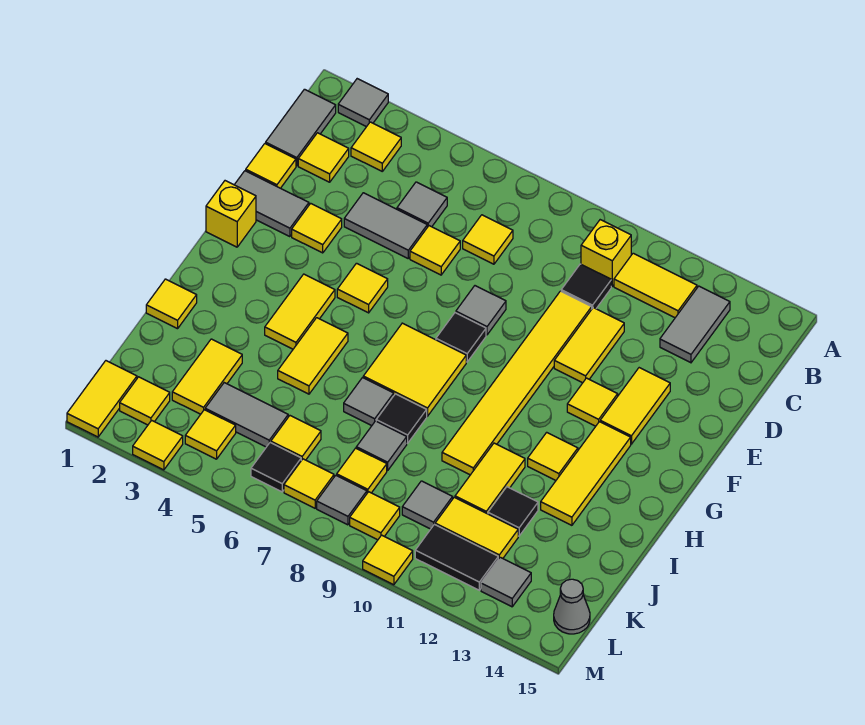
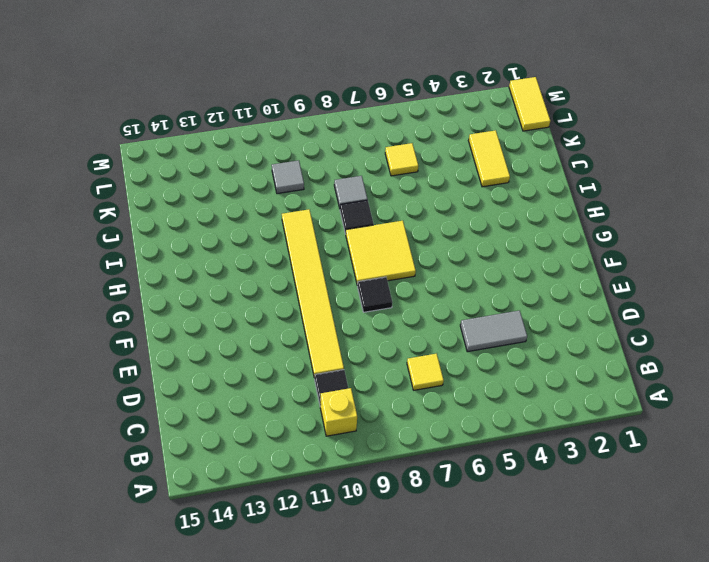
none -> grey 1x1 tile [338,79,388,127]
none -> grey 1x2 tile [266,89,336,166]
none -> yellow 1x1 tile [351,122,401,171]
none -> yellow 1x2 tile [614,253,697,318]

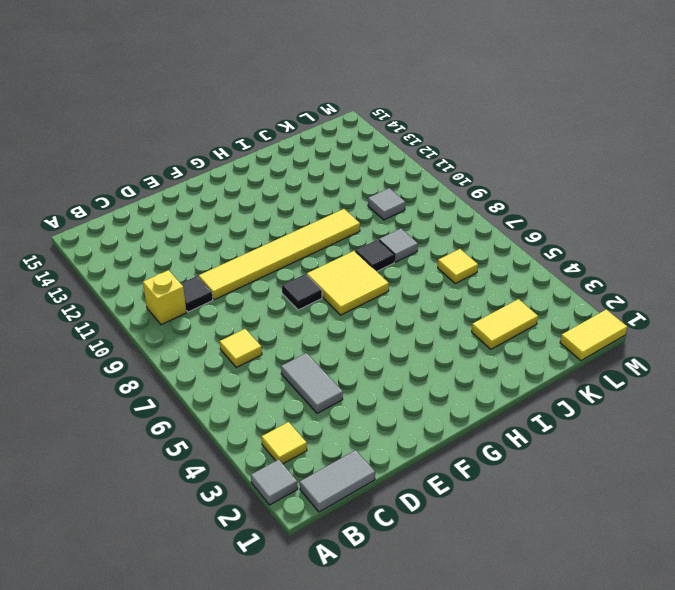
none -> yellow 1x2 tile [614,253,697,318]
none -> grey 1x2 tile [660,286,730,363]
none -> yellow 1x1 tile [298,133,349,182]
none -> grey 1x1 tile [397,182,447,227]

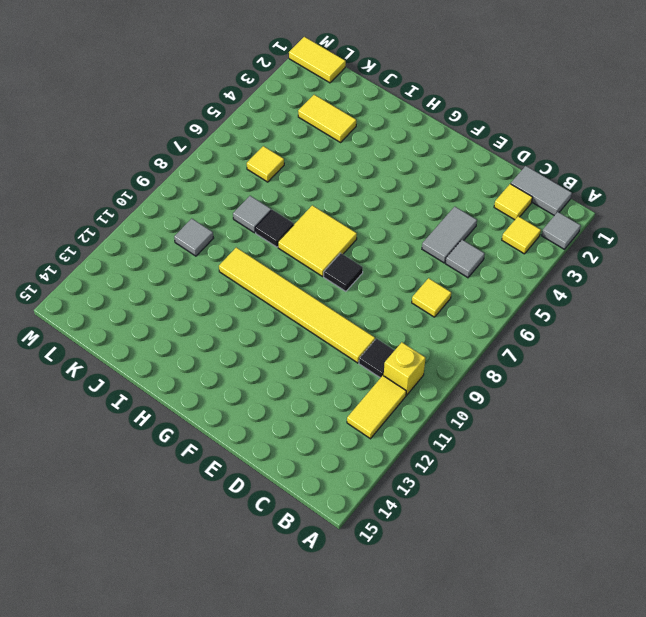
none -> grey 1x2 tile [660,286,730,363]
none -> yellow 1x1 tile [246,144,296,188]
none -> yellow 1x1 tile [410,226,460,275]
none -> yellow 1x2 tile [554,308,624,383]

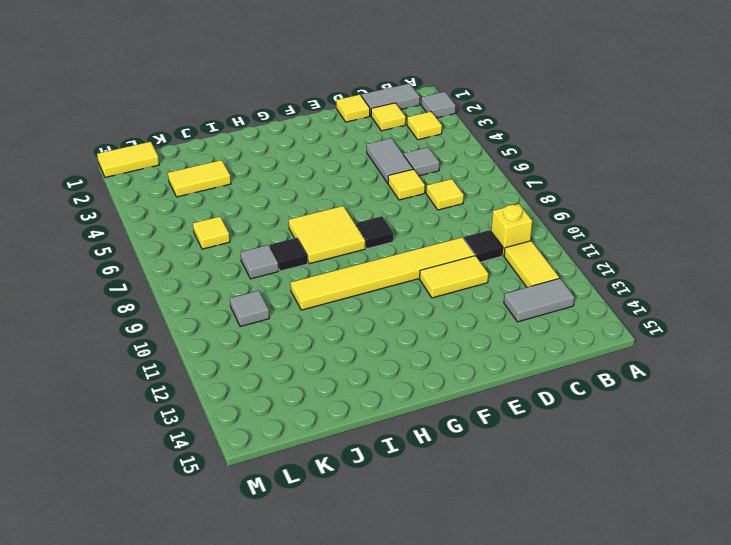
none -> grey 1x2 tile [235,171,309,237]
none -> yellow 1x1 tile [292,203,342,253]
none -> grey 1x1 tile [456,286,506,335]
none -> yellow 1x2 tile [600,368,670,444]

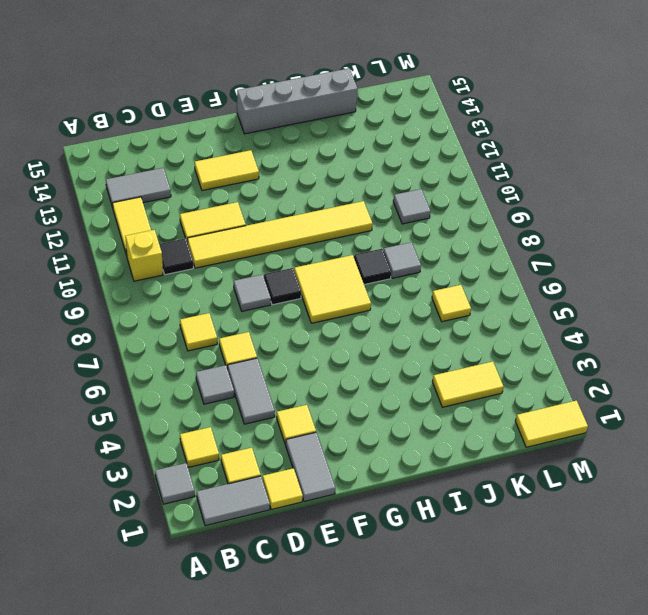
grey 1x4 brick [237,68,358,134] -> none
none -> yellow 1x1 brick [206,181,256,247]
none -> yellow 1x1 tile [337,263,388,313]
none -> yellow 1x1 tile [567,378,618,426]
none -> yellow 1x2 tile [265,274,335,349]

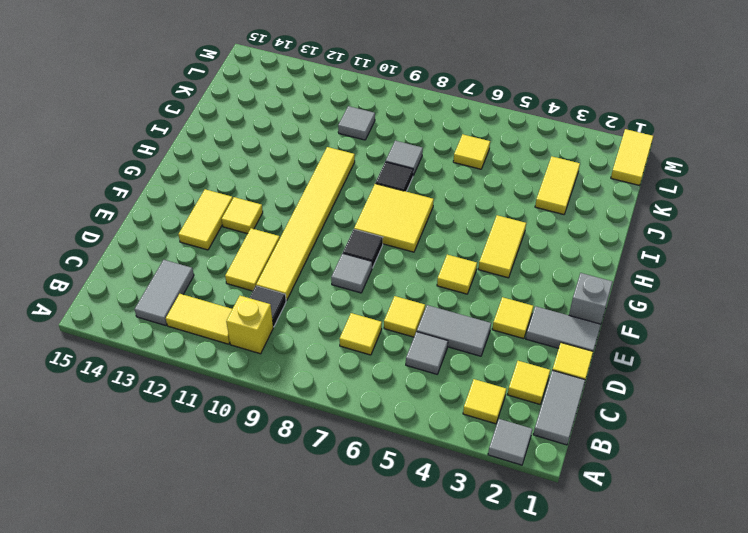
grey 1x1 brick [569,273,612,324] -> yellow 1x1 brick [206,181,256,247]
none -> yellow 1x3 tile [541,422,631,525]
none -> yellow 1x2 tile [278,318,348,394]
none -> yellow 1x1 tile [528,432,578,480]
none -> yellow 1x1 tile [146,279,197,329]

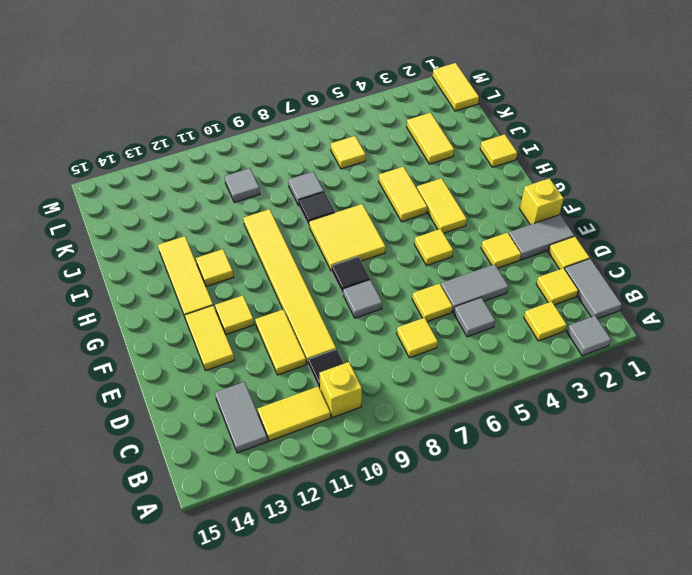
none -> grey 1x1 tile [344,378,394,426]
none -> yellow 1x2 tile [455,443,525,514]
none -> black 1x1 tile [488,487,538,536]
none -> grey 1x2 tile [205,383,288,447]

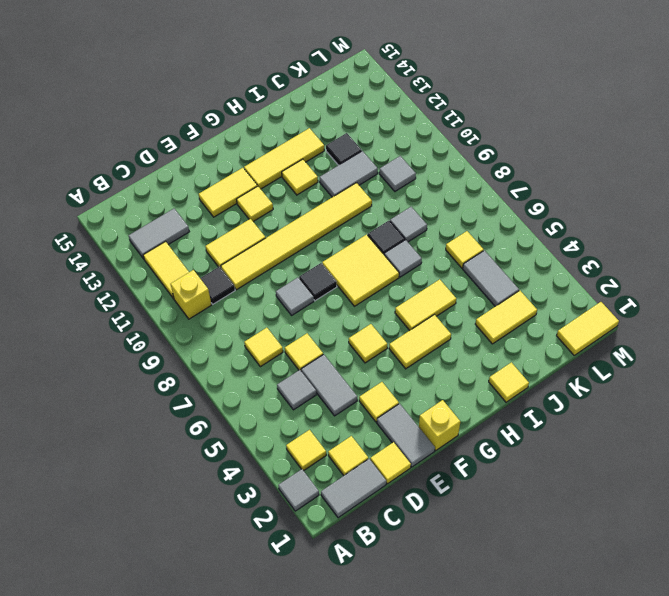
grey 1x2 tile [320,151,378,197] -> yellow 1x2 tile [455,443,525,514]
none -> yellow 1x1 tile [337,448,387,493]
none -> yellow 1x2 tile [435,497,518,559]
none -> yellow 1x1 tile [120,377,170,425]
none -> yellow 1x1 tile [185,410,236,459]

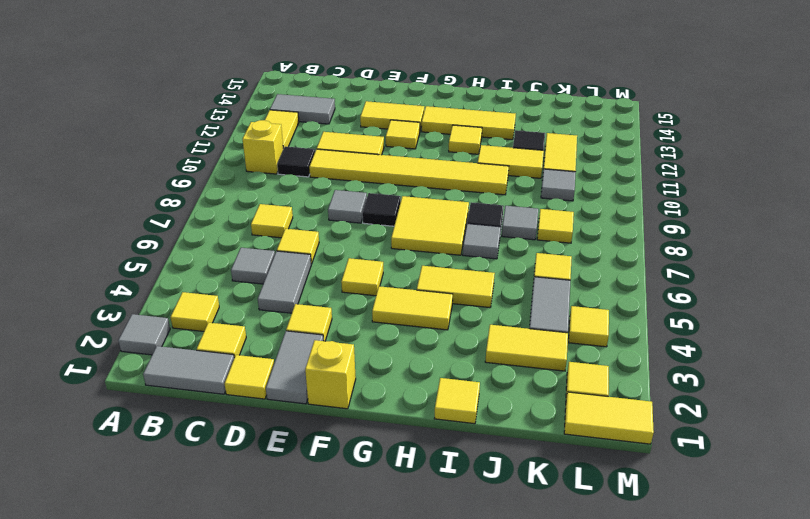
none -> black 1x1 tile [251,443,301,492]
none -> yellow 1x1 tile [284,459,334,508]
none -> grey 1x1 tile [317,475,367,525]
none -> yellow 1x1 tile [350,492,400,540]

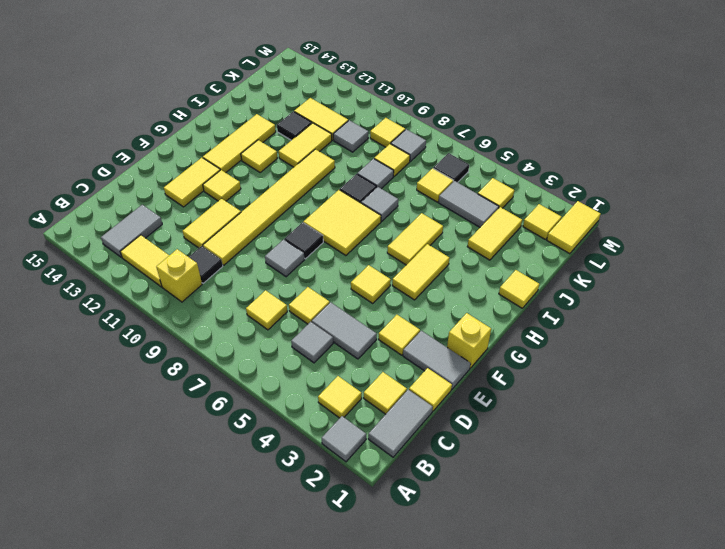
none -> yellow 1x1 tile [284,459,334,508]
none -> black 1x2 tile [415,524,498,590]
none -> grey 1x1 tile [481,557,531,607]
none -> grey 1x1 cone [554,579,590,634]

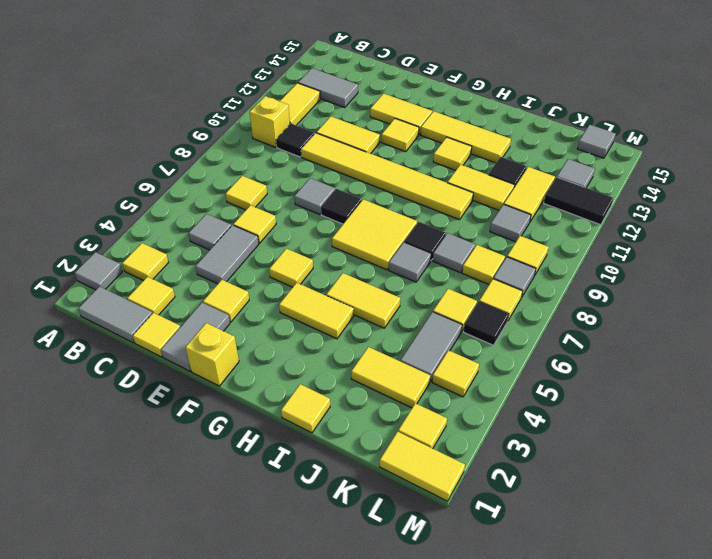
black 1x2 tile [544,177,613,225] -> black 1x2 tile turned to [415,524,498,590]
grey 1x1 tile [577,125,615,158] -> grey 1x1 cone [554,579,590,634]
none -> yellow 1x1 tile [133,420,183,470]
none -> yellow 1x1 tile [363,535,413,585]

